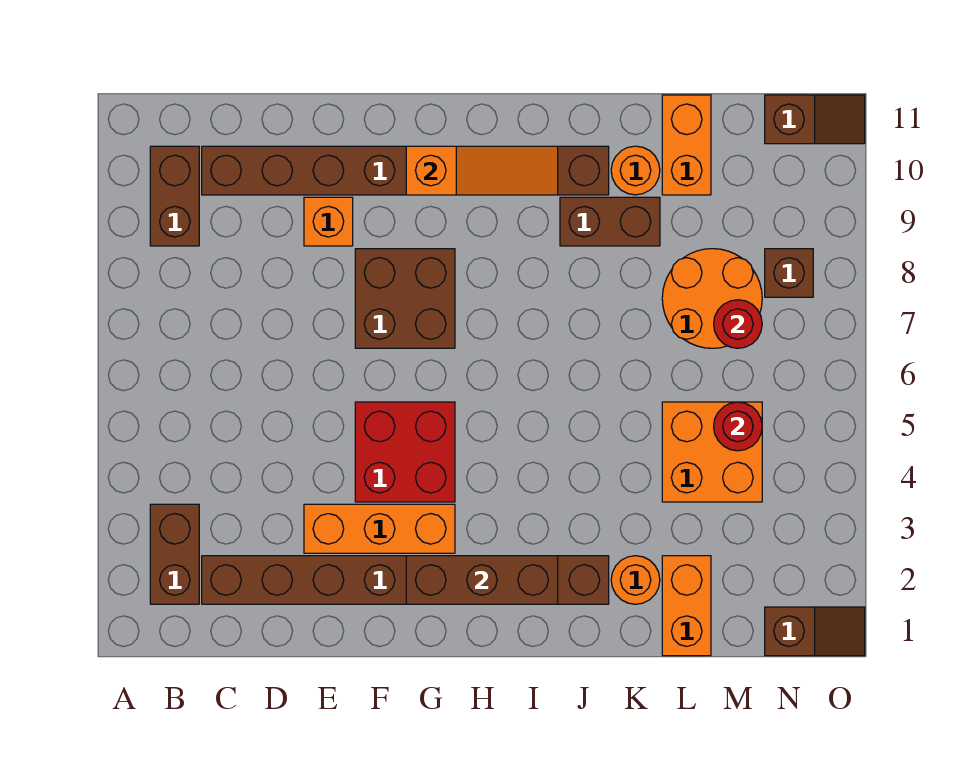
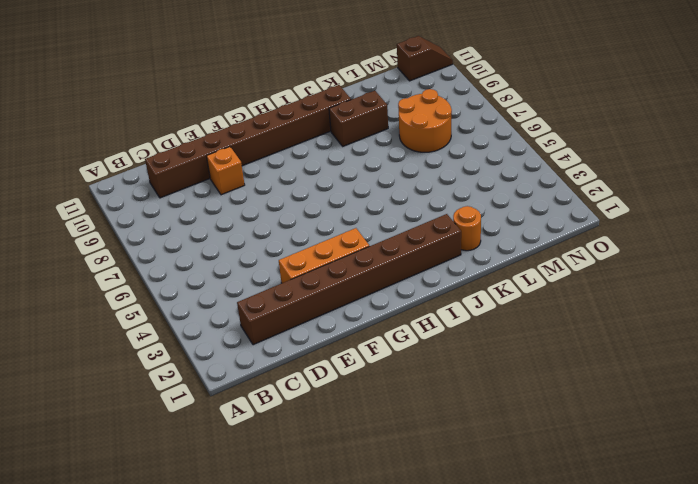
none -> brown 1x2 brick [150,504,199,604]
none -> brown 1x2 brick [150,146,199,246]
none -> red 2x2 brick [355,402,455,502]

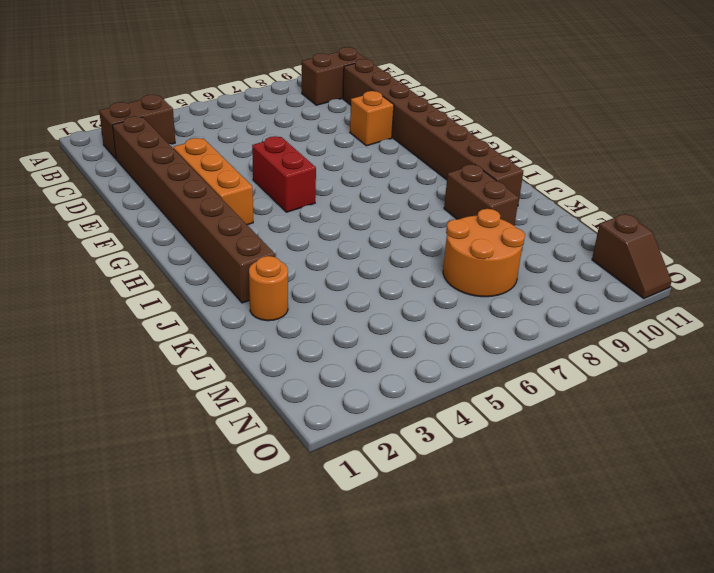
red 1x2 brick [252,136,316,212] -> red 2x2 brick [355,402,455,502]
none -> brown 2x2 brick [355,249,455,348]
none -> orange 1x1 round brick [611,146,660,195]
none -> orange 1x2 brick [662,556,711,656]

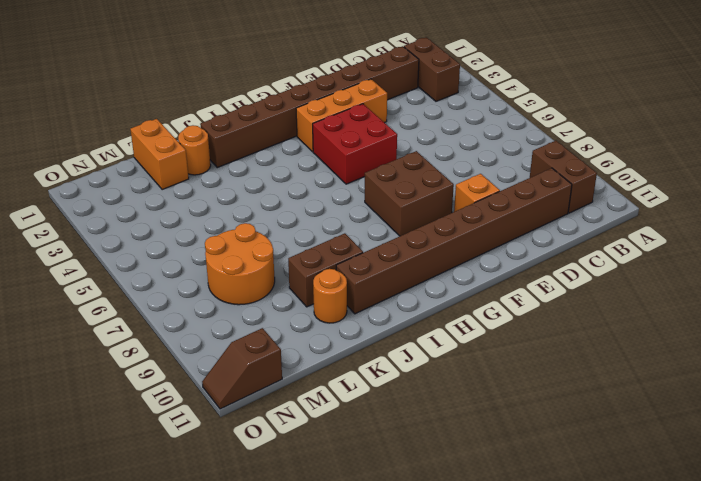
none -> orange 2x2 brick [662,402,762,502]
none -> orange 1x2 brick [662,95,711,195]
none -> brown 1x2 slope [765,607,865,656]

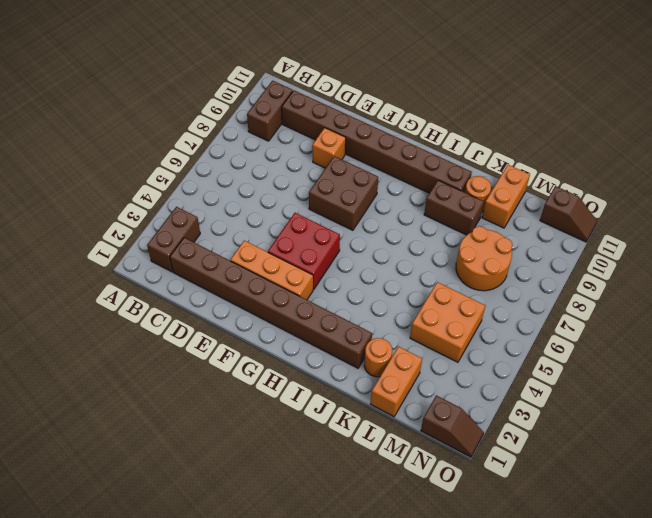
none -> brown 1x1 brick [765,249,813,297]
none -> brown 1x3 brick [406,556,558,604]
none -> orange 1x3 slope [406,146,558,195]

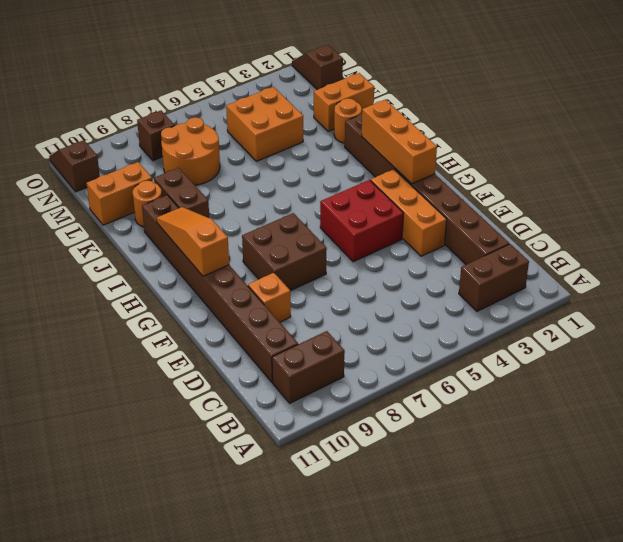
orange 1x3 brick [362,100,437,184] -> brown 1x3 brick [406,556,558,604]
none -> red 1x1 round brick [714,402,762,451]
none -> red 1x1 round brick [714,300,762,348]

